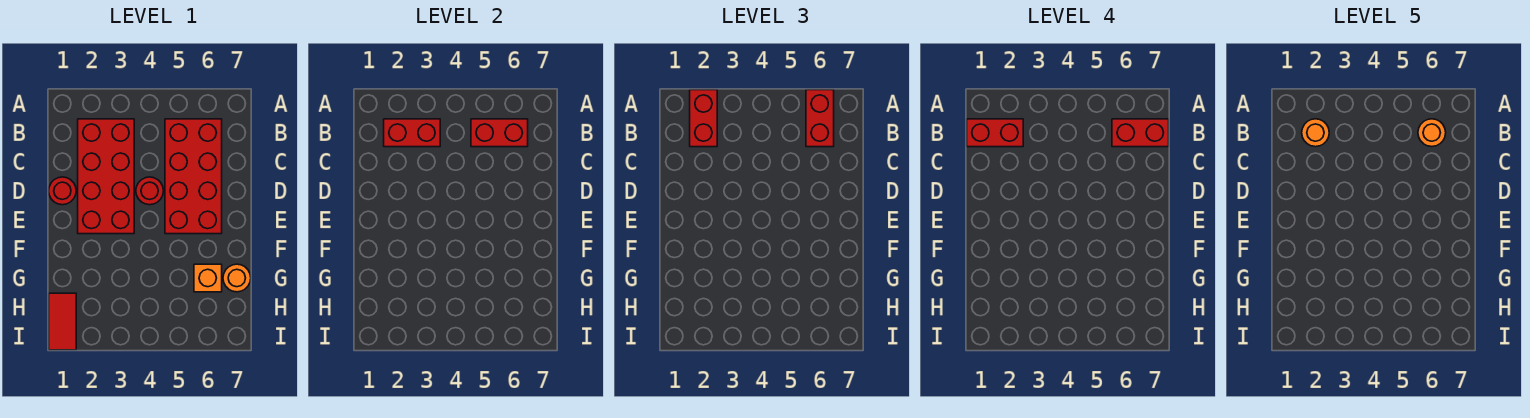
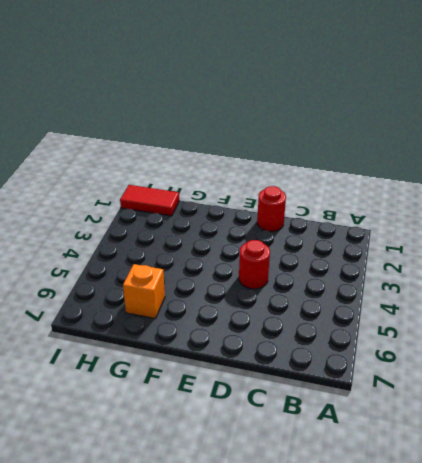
none -> red 2x4 brick [78,119,134,234]
none -> red 2x4 brick [165,119,222,234]
none -> orange 1x1 round brick [223,264,251,292]

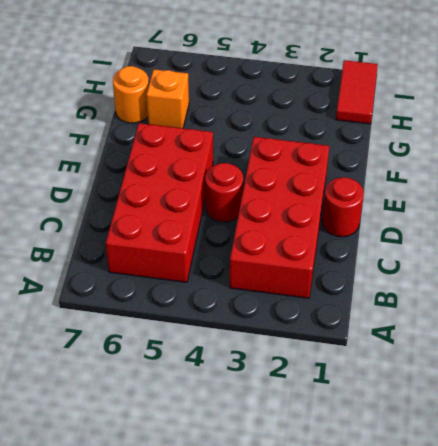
none -> red 1x2 brick [384,119,440,147]
none -> red 1x2 brick [471,119,528,147]
none -> red 1x2 brick [690,90,717,147]

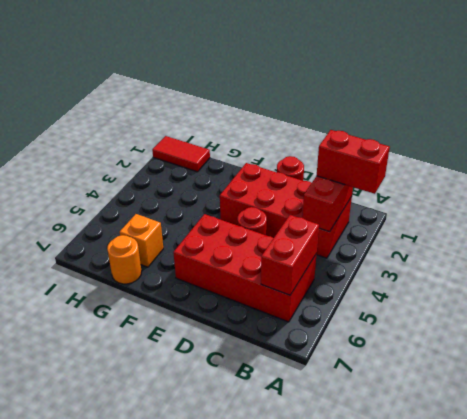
none -> red 1x2 brick [806,90,834,147]
none -> red 1x2 brick [967,119,1023,147]
none -> red 1x2 brick [1112,119,1169,147]

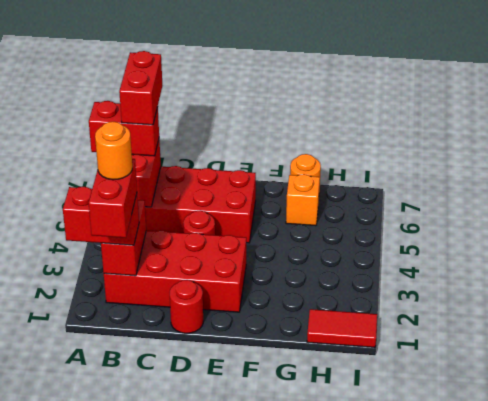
none -> orange 1x1 round brick [1418,119,1446,147]

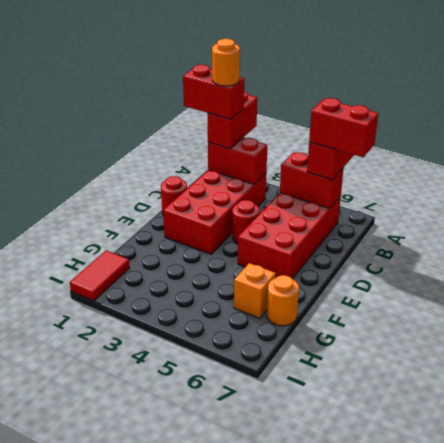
none -> orange 1x1 round brick [1418,119,1446,147]

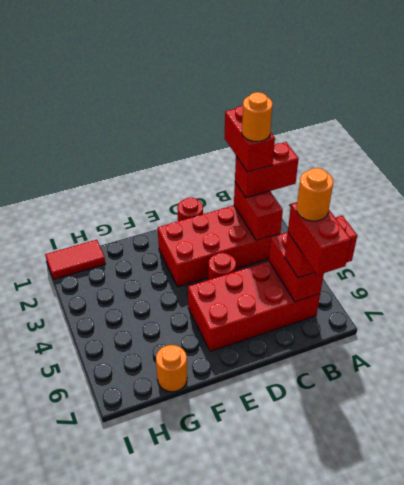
none -> orange 1x1 brick [194,264,222,292]

